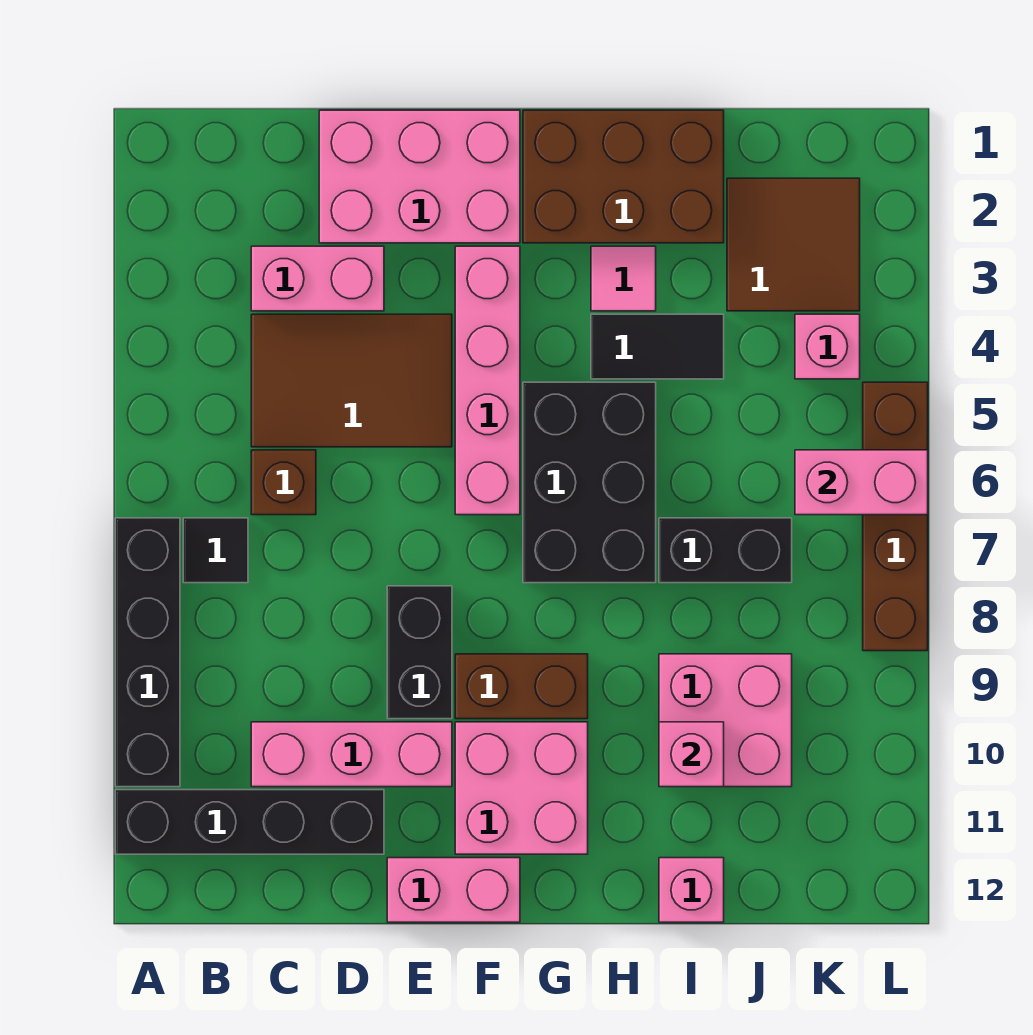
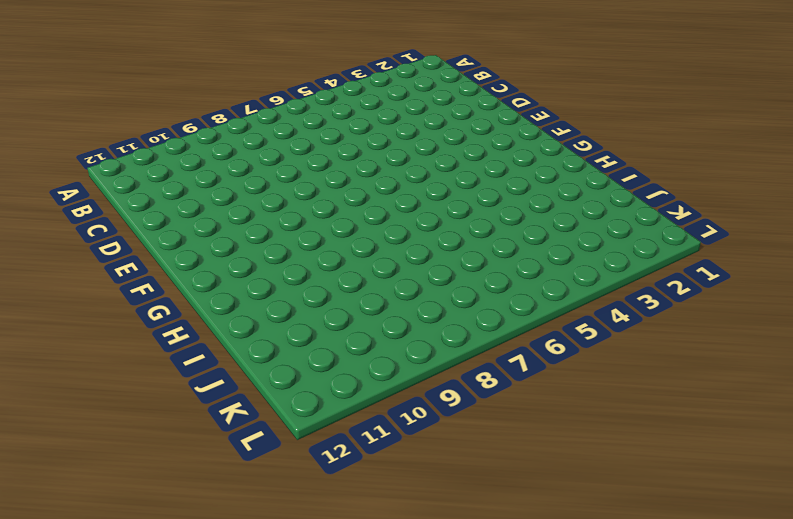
none -> black 1x4 brick [115,518,180,787]
none -> black 1x4 brick [115,790,384,854]
none -> black 1x1 tile [183,518,248,583]

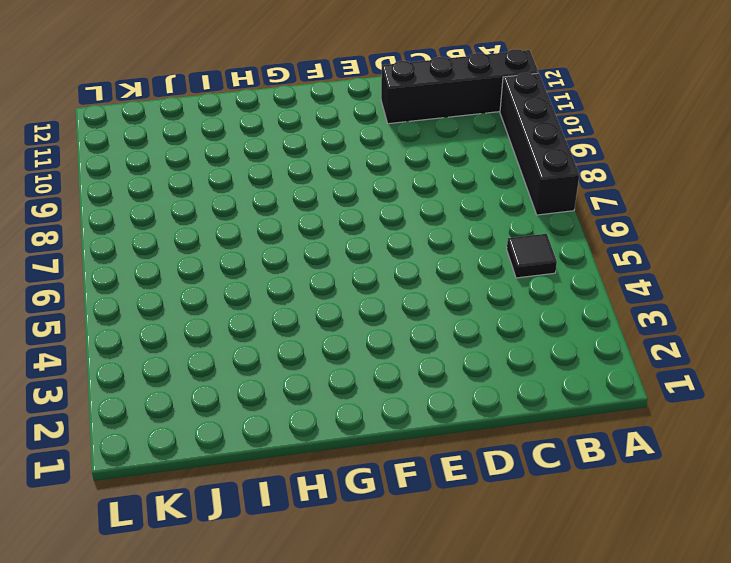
black 1x1 tile [507,234,557,278] -> black 1x1 tile moved to [183,518,248,583]
none -> pink 1x2 brick [251,246,384,311]
none -> brown 2x3 tile [251,314,452,447]
none -> brown 1x1 brick [251,450,316,515]

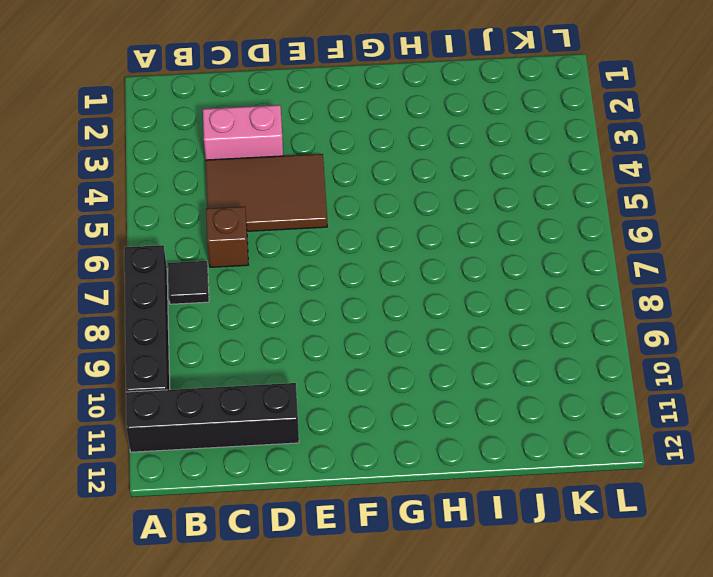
none -> pink 1x3 brick [251,722,452,787]
none -> pink 2x3 brick [319,110,520,243]
none -> black 1x2 brick [387,586,452,719]

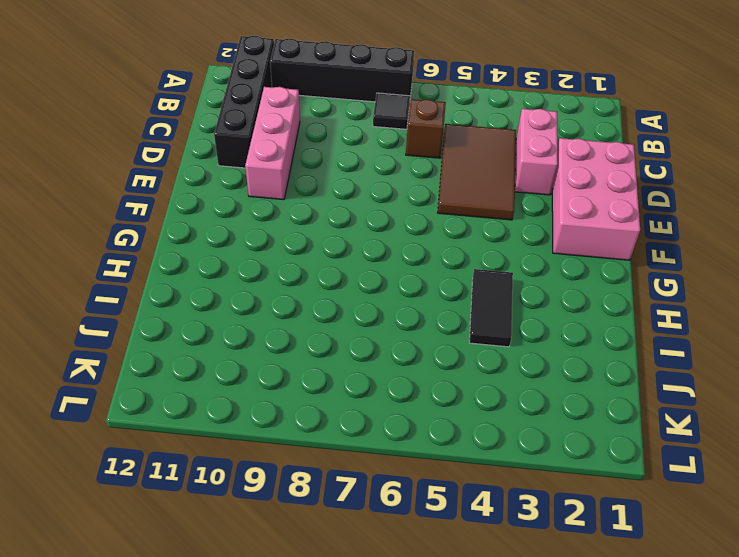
none -> black 1x2 brick [387,586,452,719]
none -> pink 1x2 brick [387,858,520,922]
none -> pink 1x4 brick [455,246,520,515]

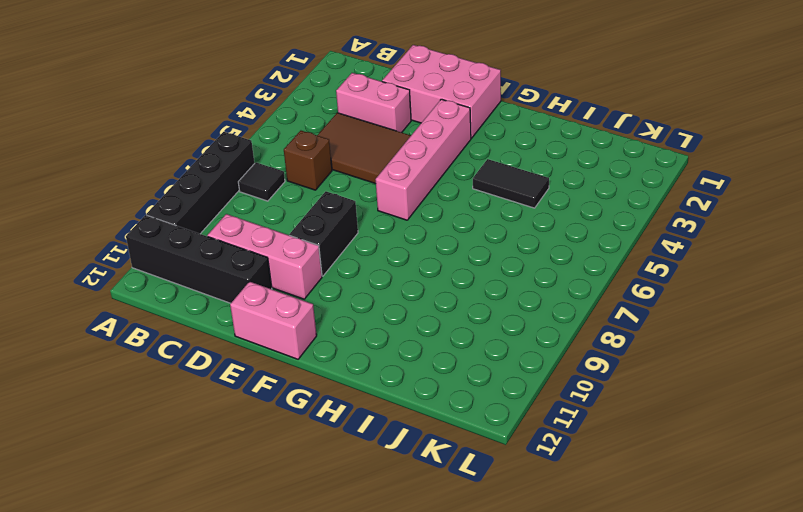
none -> brown 1x2 brick [455,654,588,719]
none -> pink 2x2 brick [455,722,588,854]
none -> brown 2x3 brick [523,110,724,243]

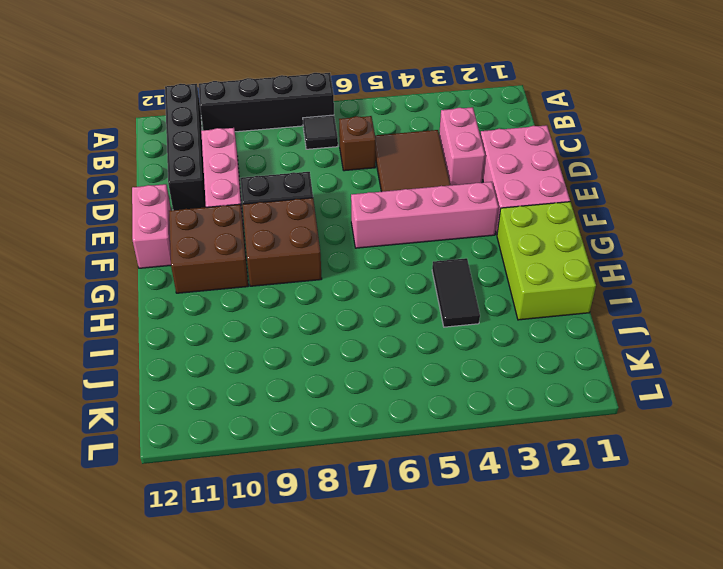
brown 2x2 brick [242,198,322,286] -> brown 1x2 brick [455,654,588,719]
brown 2x2 brick [169,204,248,293] -> pink 2x2 brick [455,722,588,854]
lime 2x3 brick [497,202,596,320] -> brown 2x3 brick [523,110,724,243]
none -> black 2x3 brick [523,382,656,583]
none -> pink 1x1 tile [591,246,656,311]
none -> black 1x2 brick [659,518,792,583]

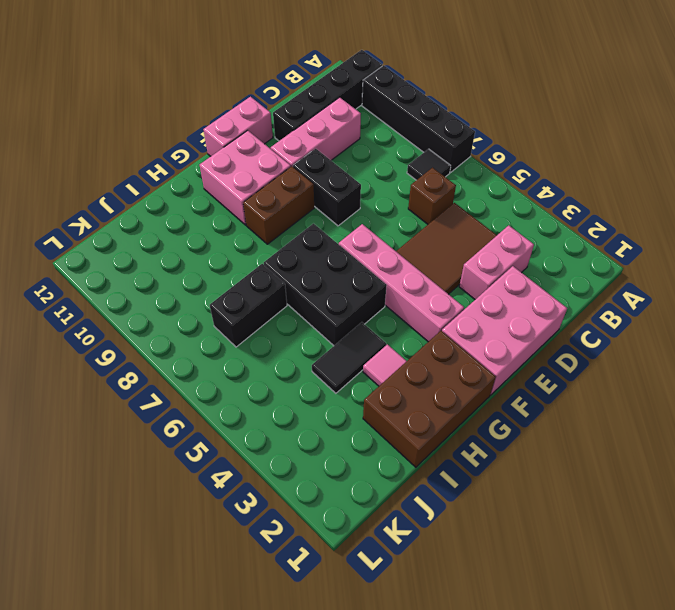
none -> pink 2x2 brick [659,654,792,787]
none -> pink 1x1 brick [659,858,724,922]
none -> brown 2x2 tile [727,178,860,311]

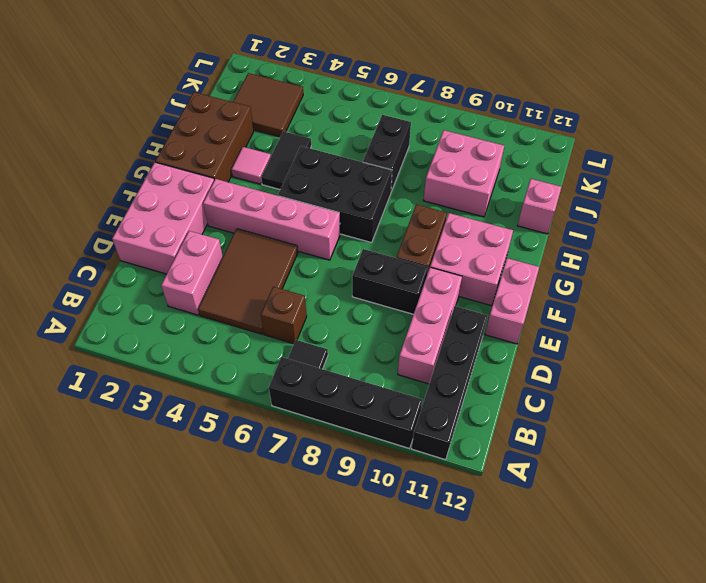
none -> pink 1x1 brick [795,314,860,379]
none -> brown 1x4 brick [863,382,928,651]
none -> pink 1x1 brick [659,722,724,787]

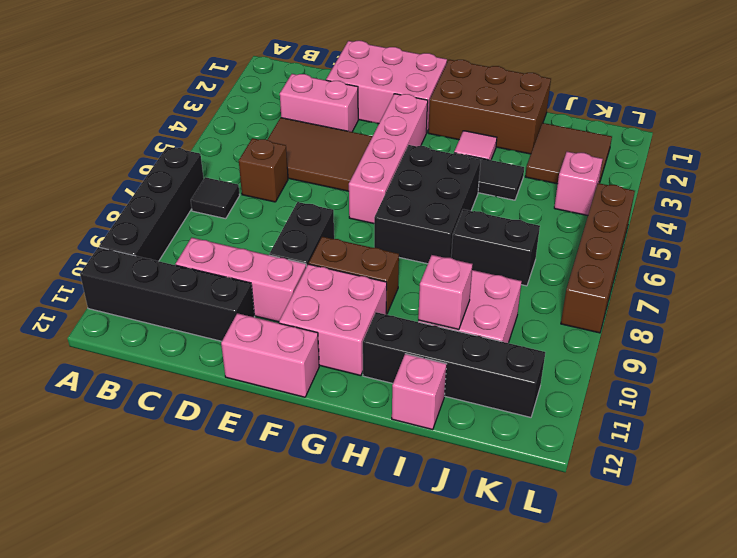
black 1x4 brick [363,312,545,417] -> none
none -> pink 1x2 brick [795,450,928,515]

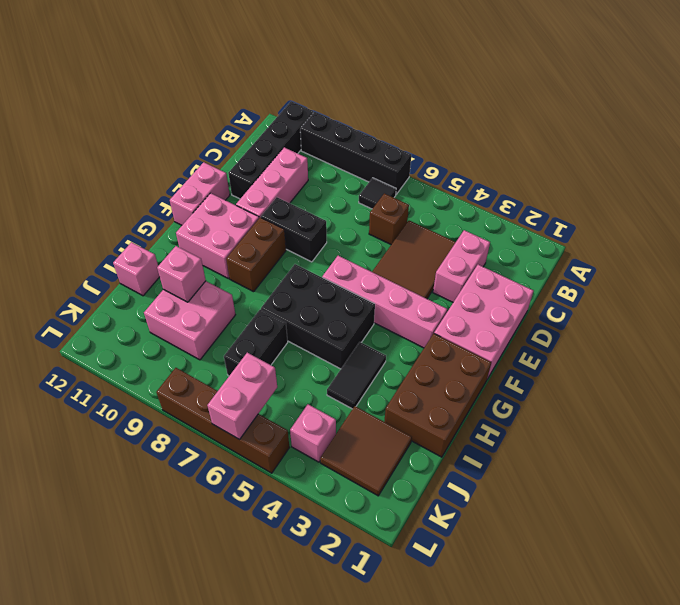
none -> pink 1x1 tile [591,246,656,311]

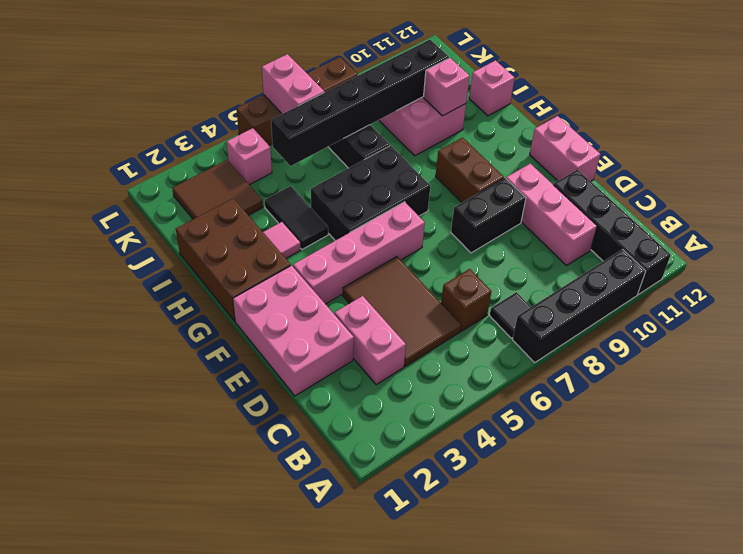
black 1x6 brick [271,40,449,166] -> none
none -> pink 2x2 brick [455,722,588,854]

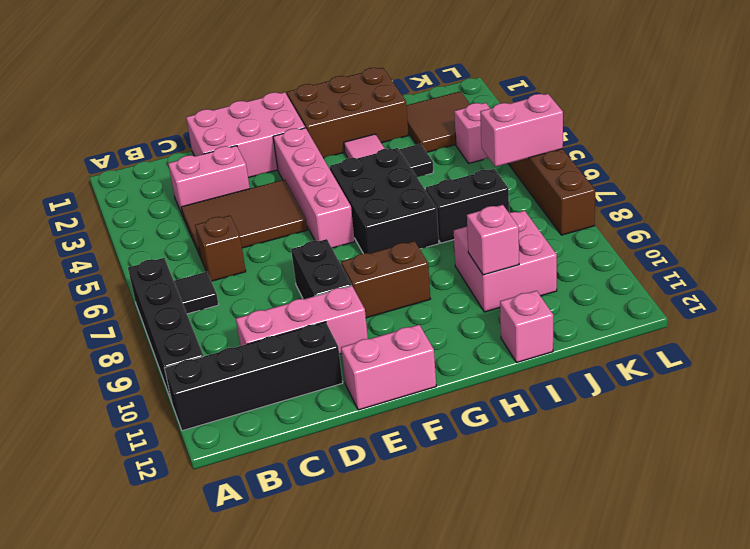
none -> pink 2x2 brick [455,722,588,854]

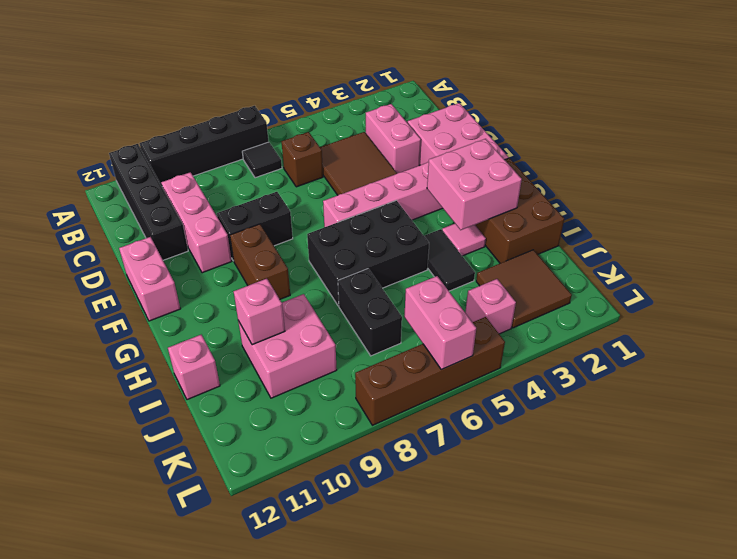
pink 2x2 brick [427,139,522,230] -> pink 2x2 brick moved to [455,722,588,854]

